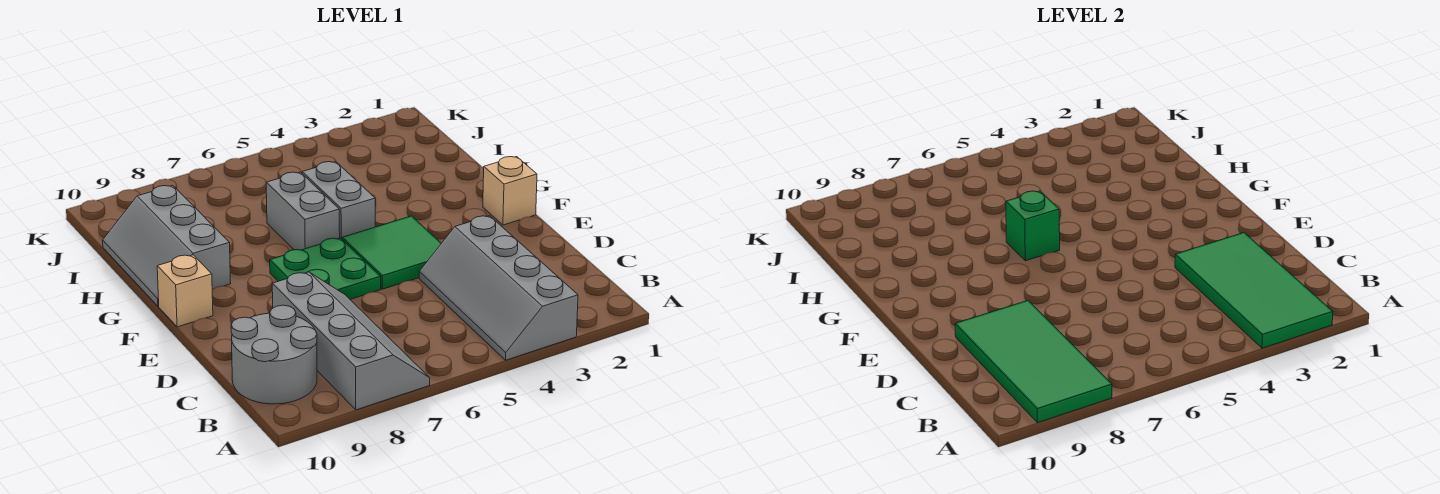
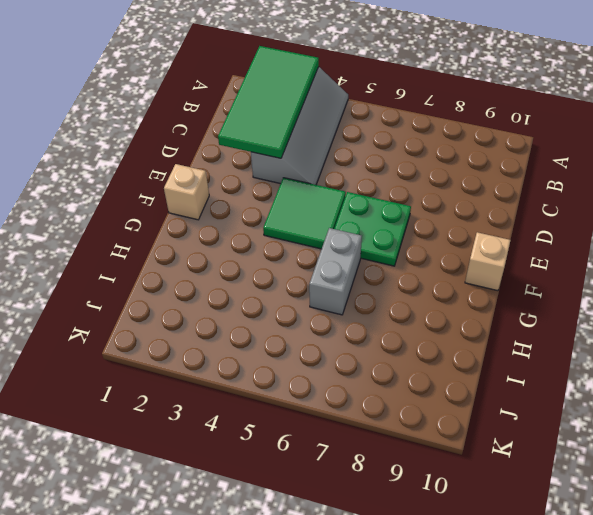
none -> grey 2x4 slope [272,272,430,410]
none -> grey 2x2 round brick [231,305,317,404]
none -> grey 1x2 brick [302,162,375,239]

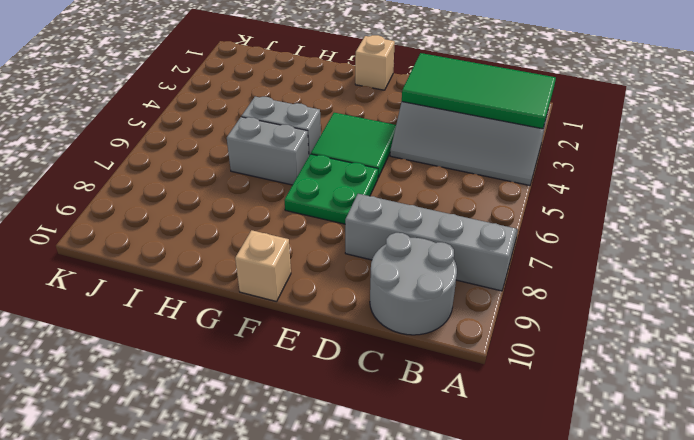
none -> grey 2x3 slope [103,185,231,306]
none -> green 2x4 tile [955,301,1112,423]
none -> green 1x1 brick [1006,191,1060,261]

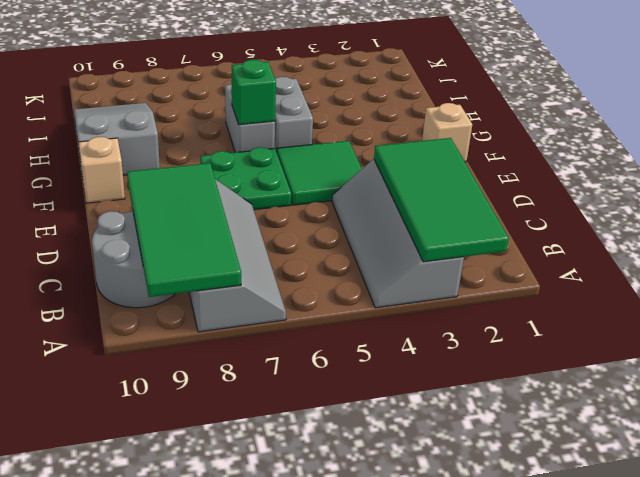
grey 2x3 slope [74,103,160,175] -> grey 2x3 slope turned to [103,185,231,306]

